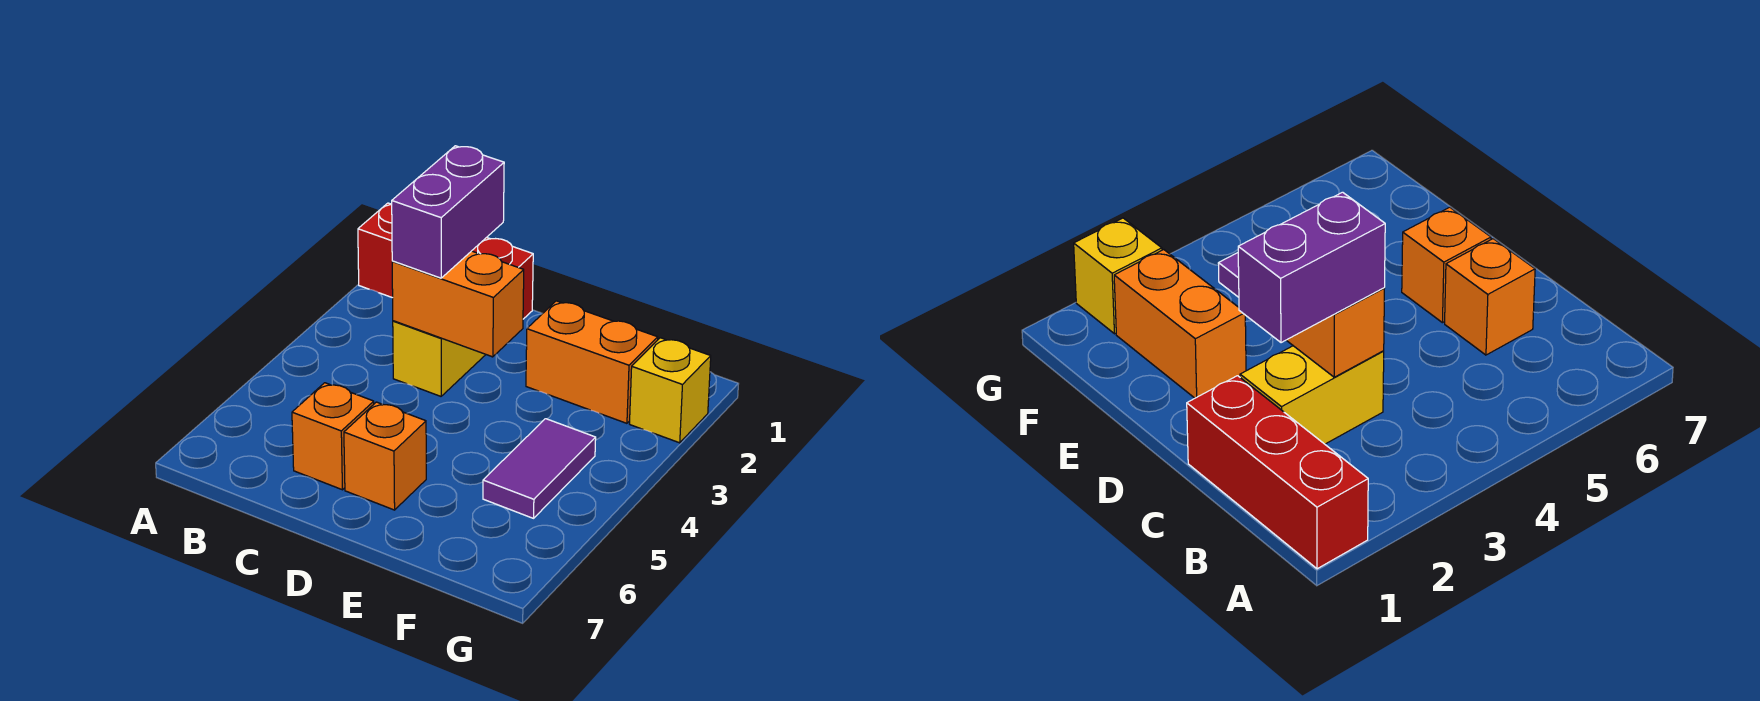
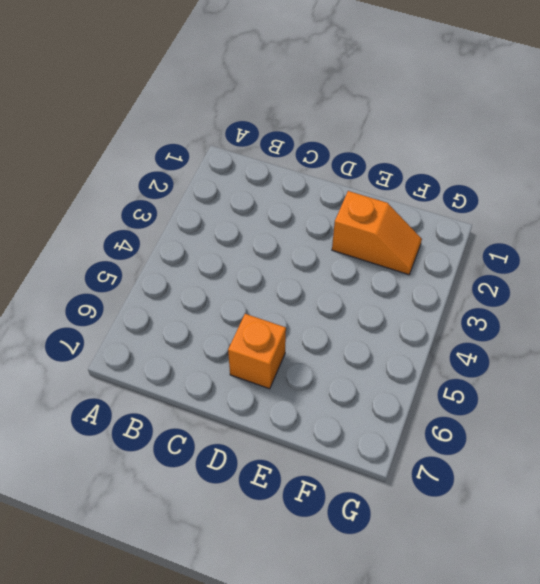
orange 1x2 slope [332,191,422,275] -> orange 1x2 brick [526,301,658,423]
none -> red 1x3 brick [358,203,533,319]
none -> yellow 1x2 brick [393,321,486,396]

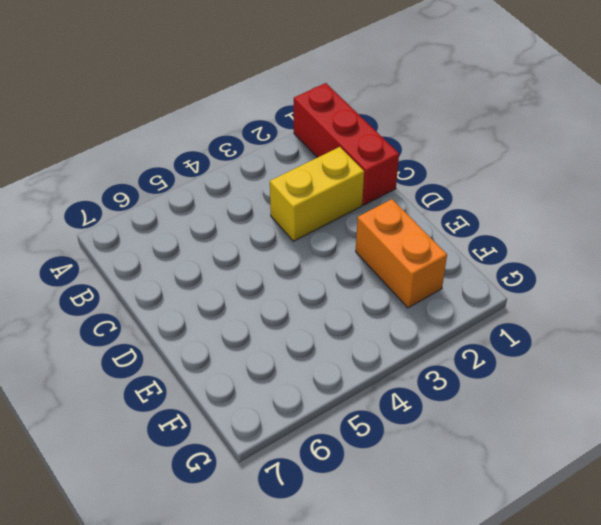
none -> orange 1x1 brick [292,383,374,490]
none -> orange 1x1 brick [344,402,426,510]

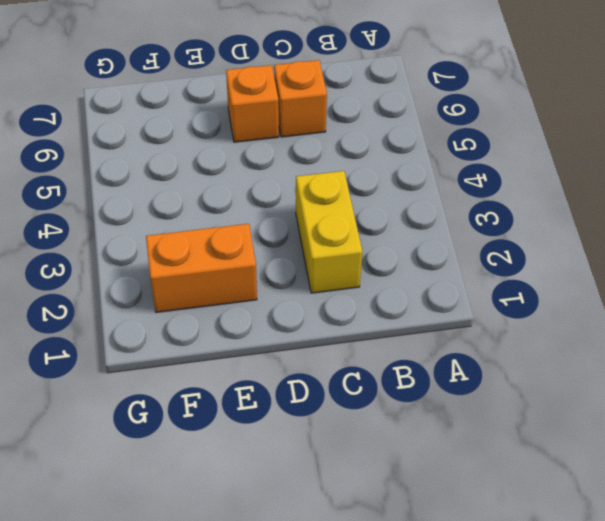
none -> red 1x3 brick [358,203,533,319]
none -> purple 1x2 tile [483,419,596,518]

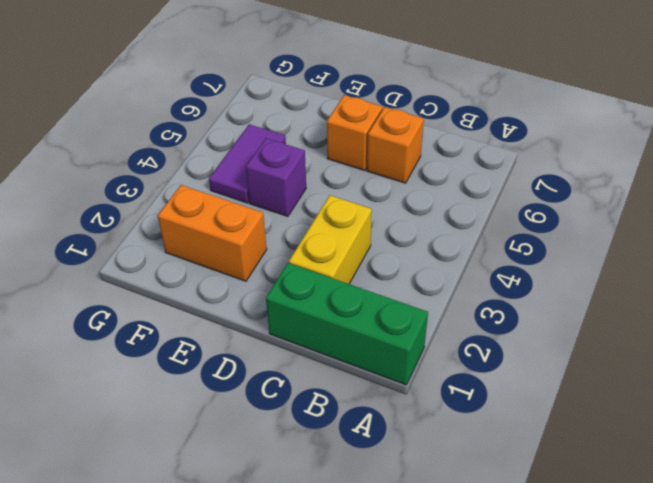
green 1x3 brick [266,263,428,385] -> red 1x3 brick [358,203,533,319]
purple 1x1 brick [246,138,306,216] -> none
none -> yellow 1x1 brick [630,338,711,443]
none -> orange 1x2 brick [392,251,524,357]

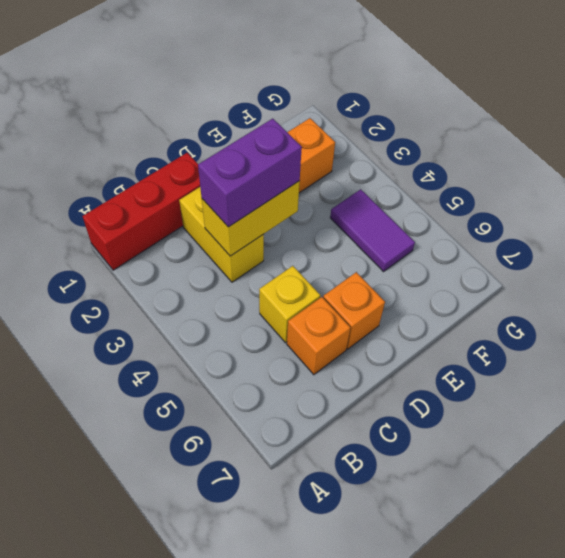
yellow 1x2 brick [202,181,300,256] -> orange 1x2 brick [392,251,524,357]
purple 1x2 brick [198,119,302,227] -> purple 1x2 brick turned to [392,146,504,278]
yellow 1x1 brick [259,266,320,343] -> yellow 1x1 brick moved to [630,338,711,443]

